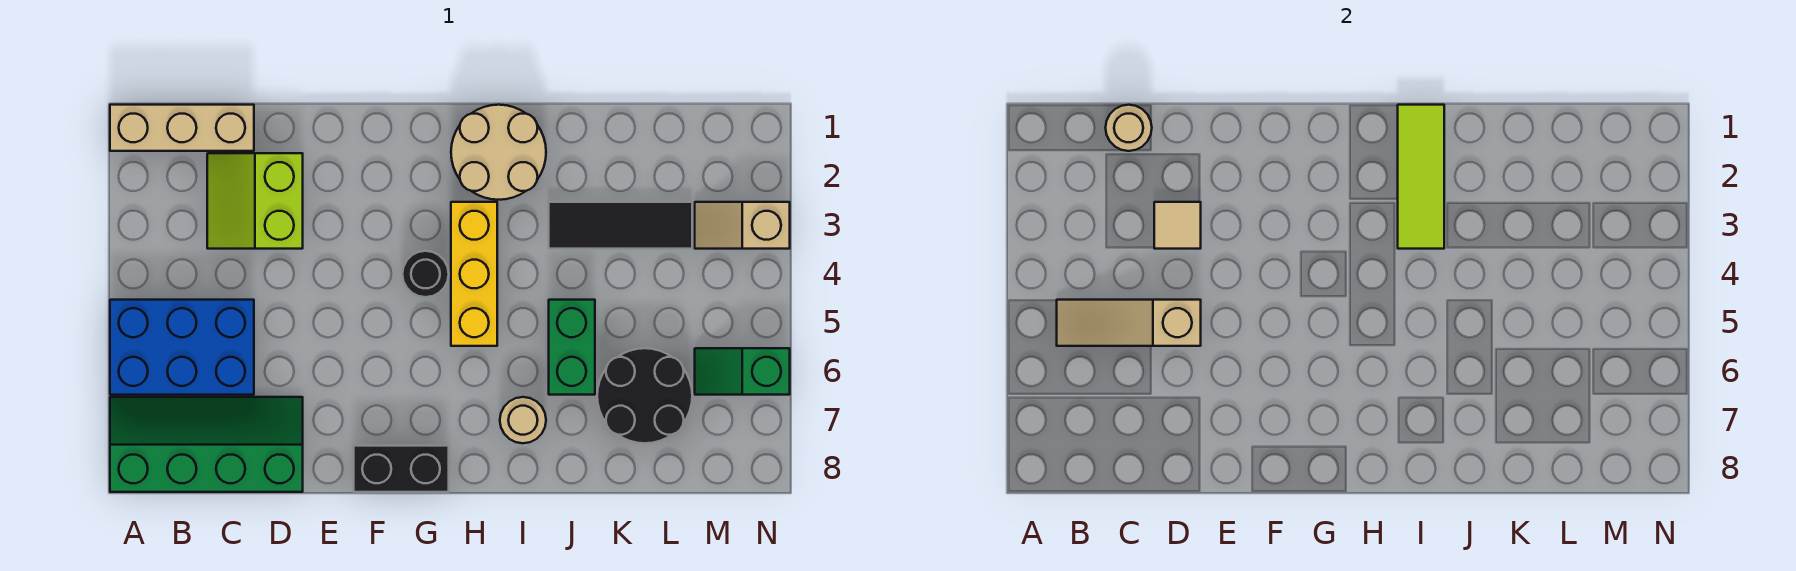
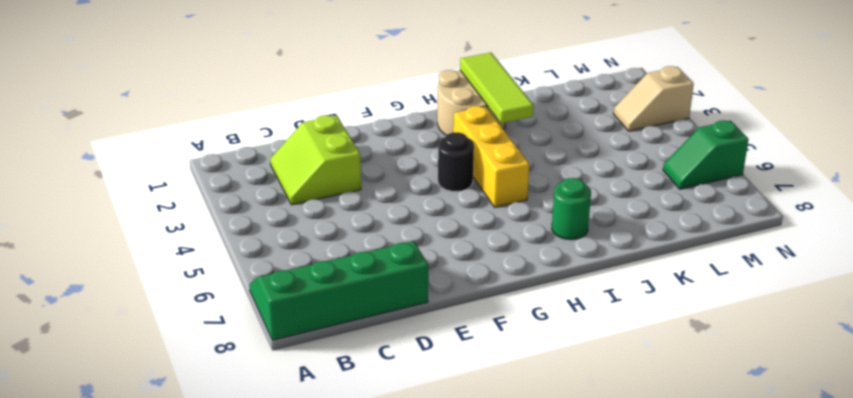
green 1x1 round brick [552,178,591,240] -> tan 1x1 round brick [500,397,546,443]
none -> tan 1x3 brick [110,105,254,151]
none -> blue 2x3 brick [110,300,254,395]
none -> black 1x2 brick [354,446,449,492]

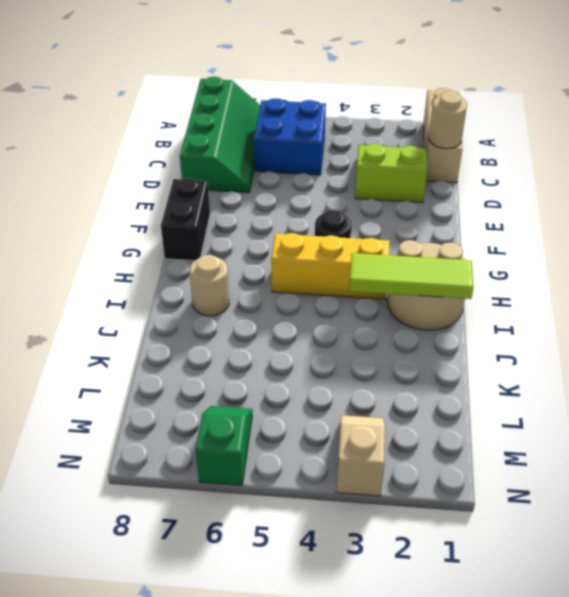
blue 2x2 brick [254,98,326,175] -> blue 2x3 brick [110,300,254,395]
none -> black 1x3 tile [549,202,692,249]
none -> green 1x2 brick [549,300,595,395]
none -> black 2x2 round brick [597,348,692,443]

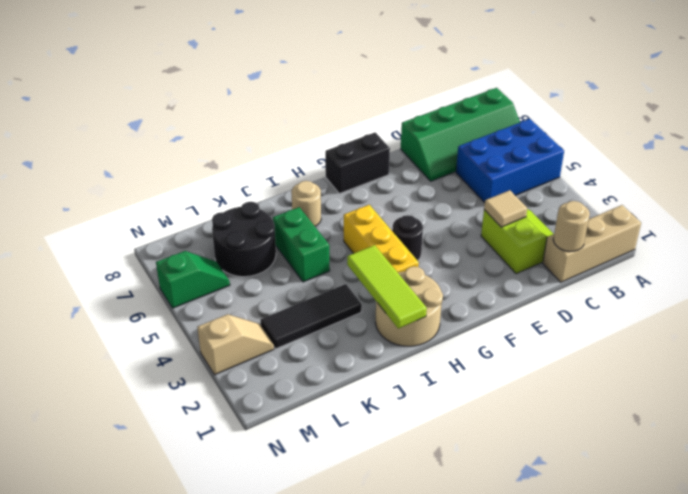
none -> tan 1x3 slope [1057,300,1201,346]

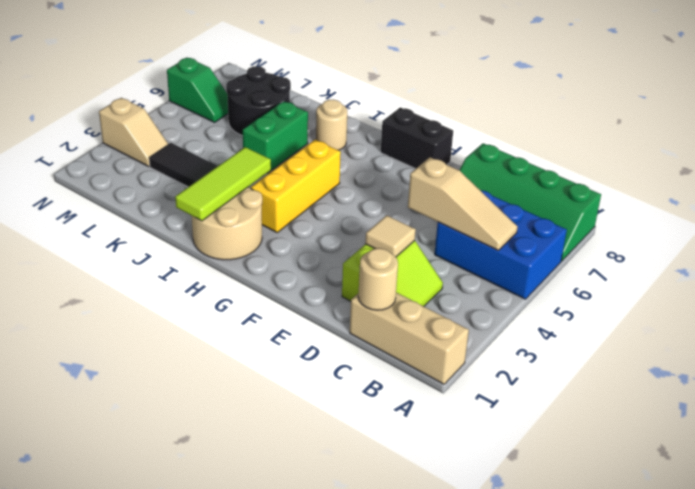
none -> black 1x1 round brick [402,251,449,297]

